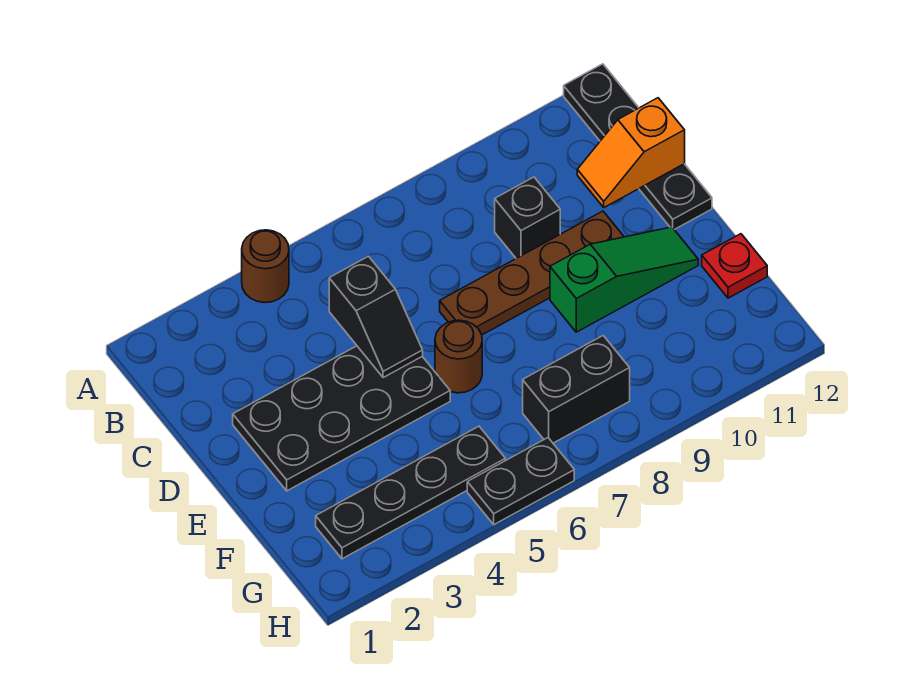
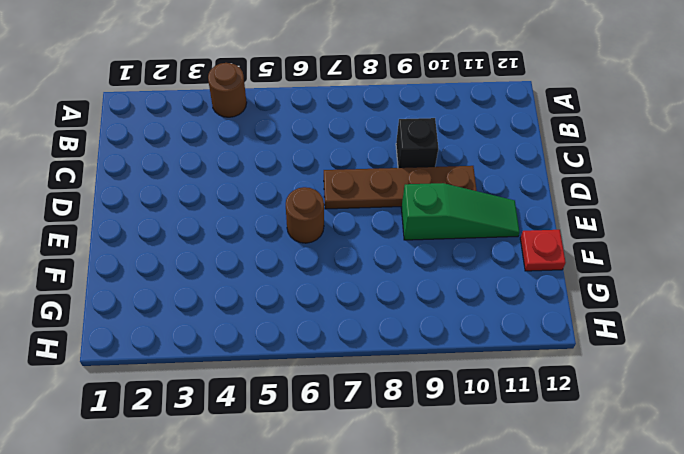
none -> black 1x4 plate [564,64,712,230]
none -> black 2x4 plate [233,346,450,491]
none -> black 1x4 plate [316,426,505,559]

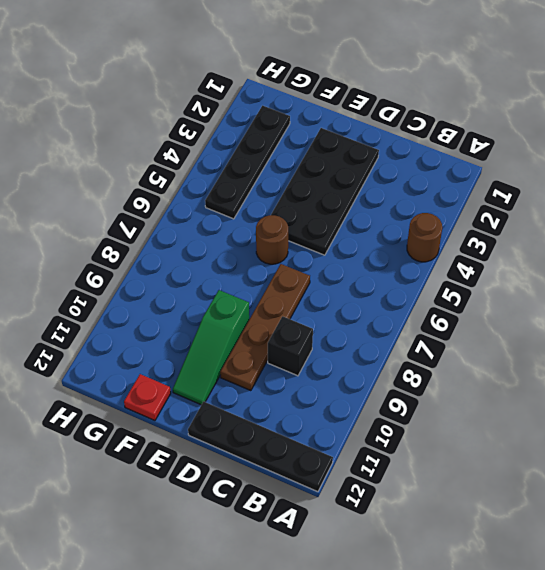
none -> black 1x2 brick [523,336,630,443]
none -> black 1x2 plate [467,438,574,525]
none -> black 1x2 slope [329,256,423,378]

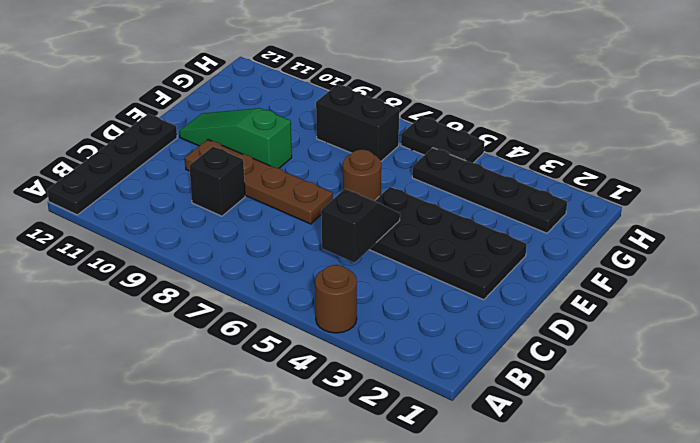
none -> red 1x1 plate [702,234,767,298]
none -> orange 1x2 slope [577,98,685,207]

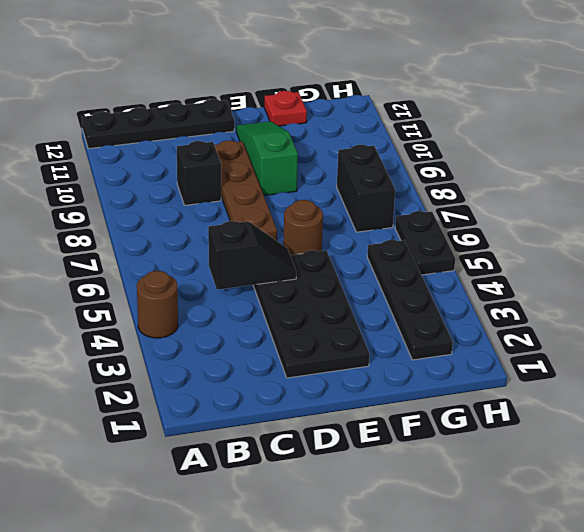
none -> orange 1x2 slope [577,98,685,207]

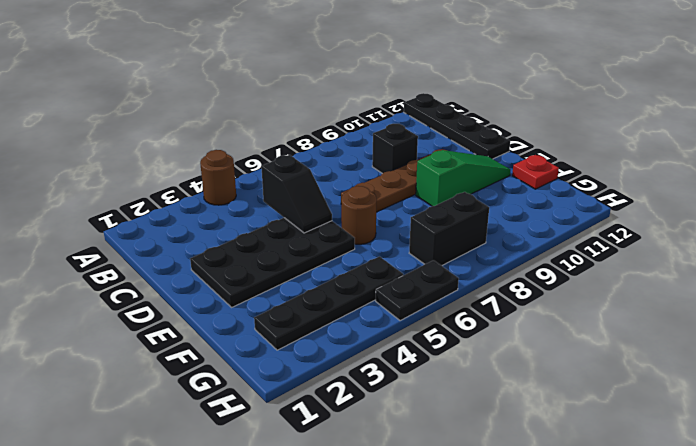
none -> orange 1x2 slope [577,98,685,207]

